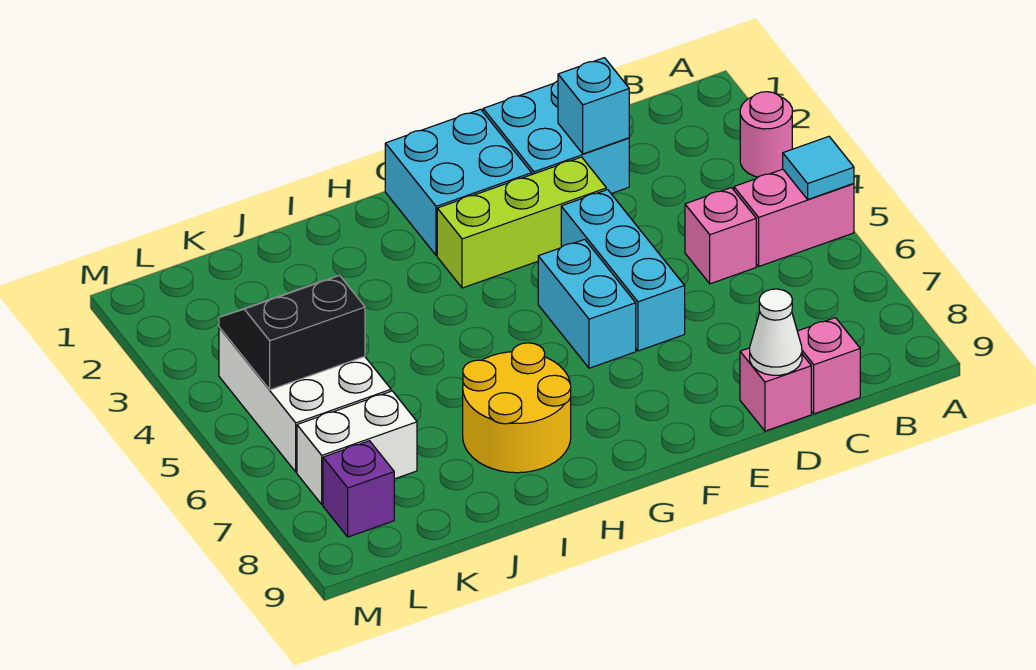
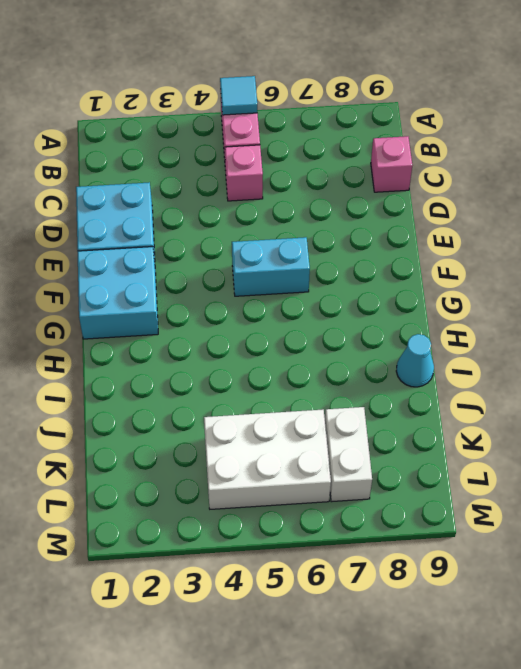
cyan 1x1 cone [396,334,434,387] -> none
none -> pink 1x1 round brick [740,92,792,177]
none -> pink 1x1 brick [740,348,811,431]
none -> lime 1x3 brick [437,157,606,288]

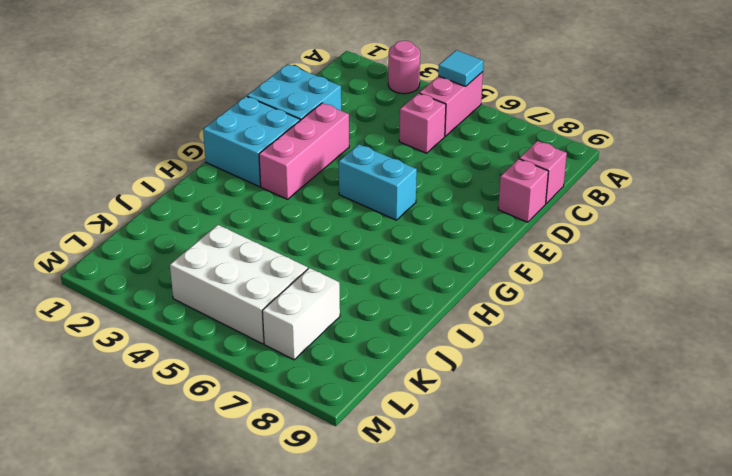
pink 1x3 brick [259,103,349,199] -> lime 1x3 brick [437,157,606,288]
none -> cyan 1x3 brick [561,190,685,351]
none -> yellow 2x2 round brick [463,343,571,473]
none -> purple 1x1 brick [323,441,394,537]

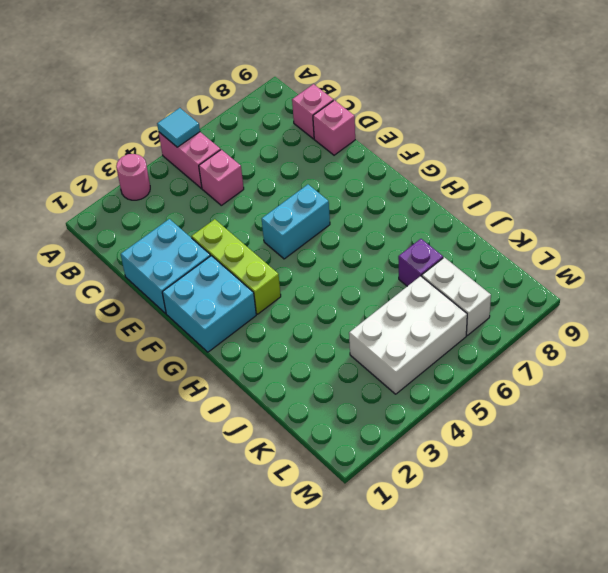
purple 1x1 brick [398,239,443,286] -> purple 1x1 brick moved to [323,441,394,537]
none -> cyan 1x3 brick [561,190,685,351]
none -> yellow 2x2 round brick [463,343,571,473]
none -> cyan 1x1 brick [558,58,629,154]

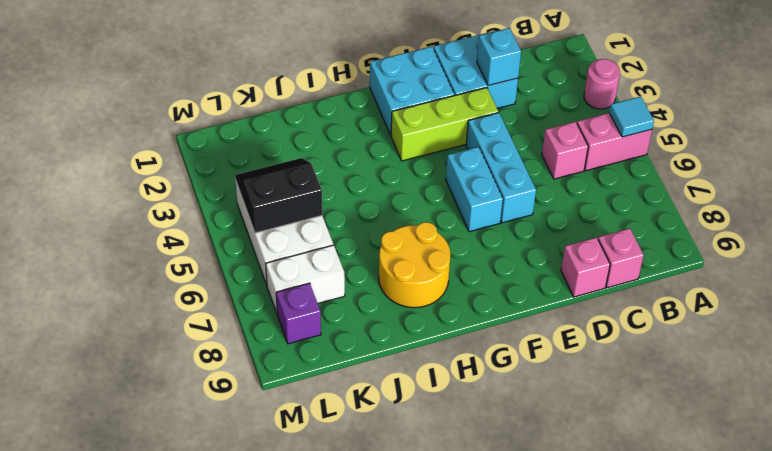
none -> white 1x1 cone [750,289,802,375]

